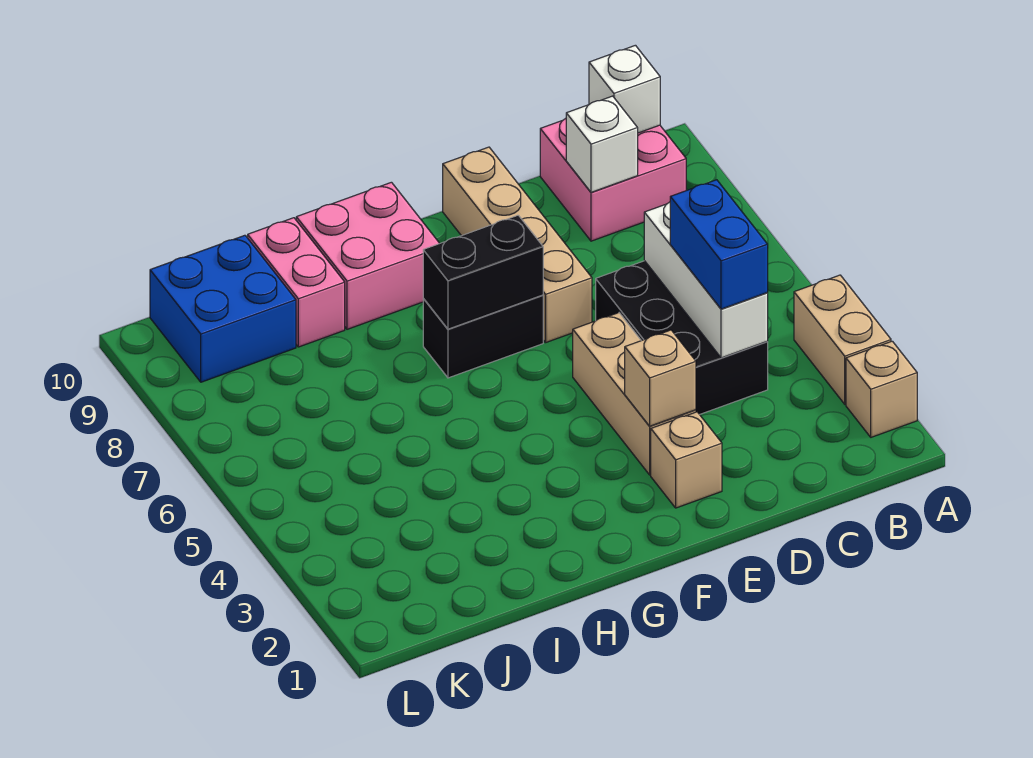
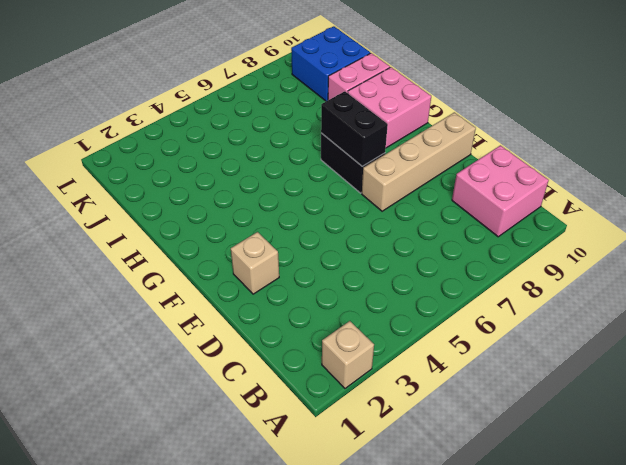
none -> tan 1x2 brick [794,275,891,404]
none -> black 2x3 brick [596,261,768,414]
none -> tan 1x3 brick [573,313,696,475]

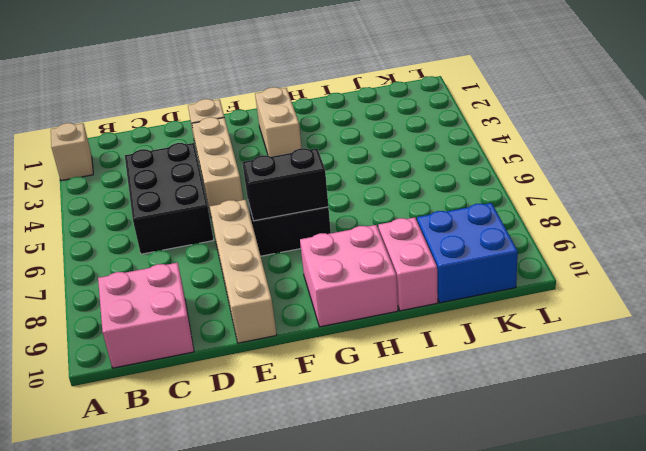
tan 1x2 brick [255,87,302,157] -> tan 1x2 brick moved to [794,275,891,404]
none -> white 1x1 brick [589,45,660,133]
none -> white 1x3 brick [644,202,768,358]
none -> white 1x1 brick [566,96,638,192]

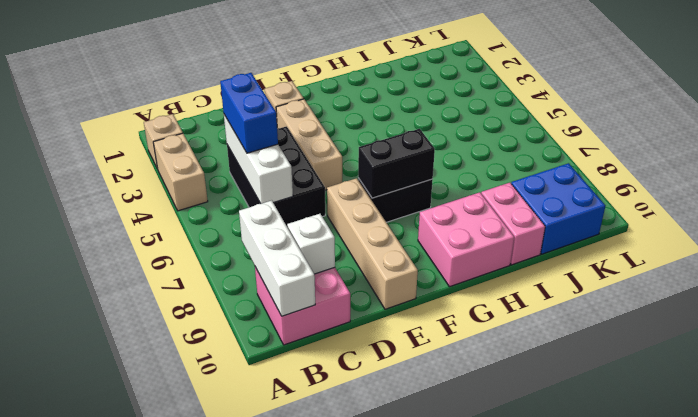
white 1x3 brick [239,200,315,316] -> white 1x1 brick [589,45,660,133]
none -> tan 1x1 brick [625,330,696,426]

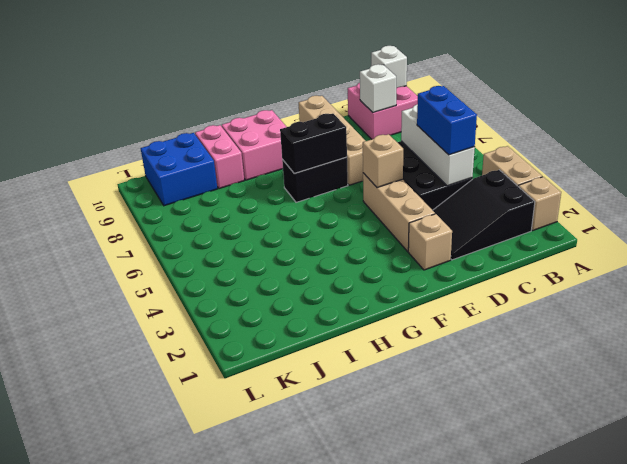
black 2x3 slope [433,170,535,260] -> none
tan 1x1 brick [363,134,403,188] -> tan 1x1 brick moved to [625,330,696,426]

